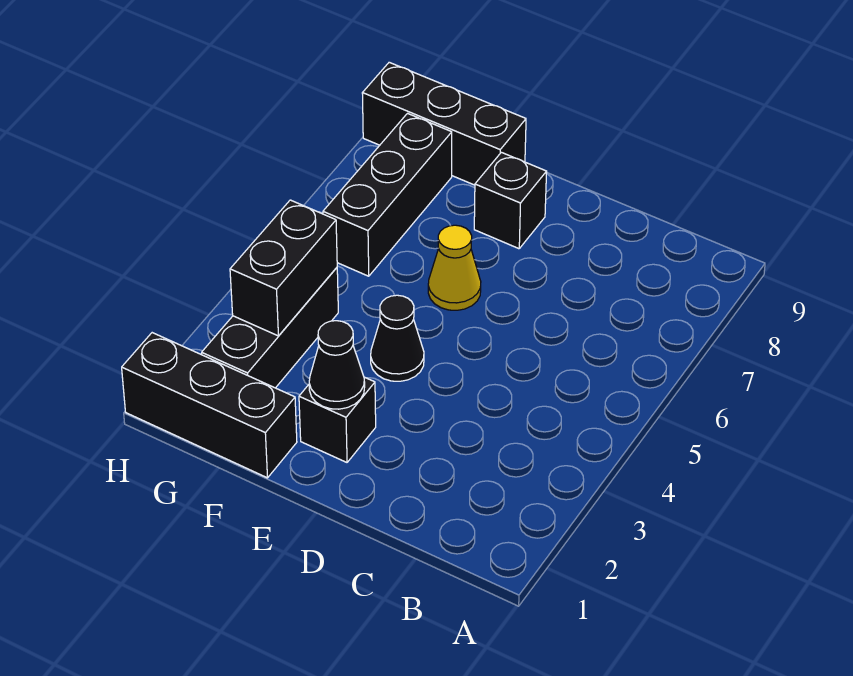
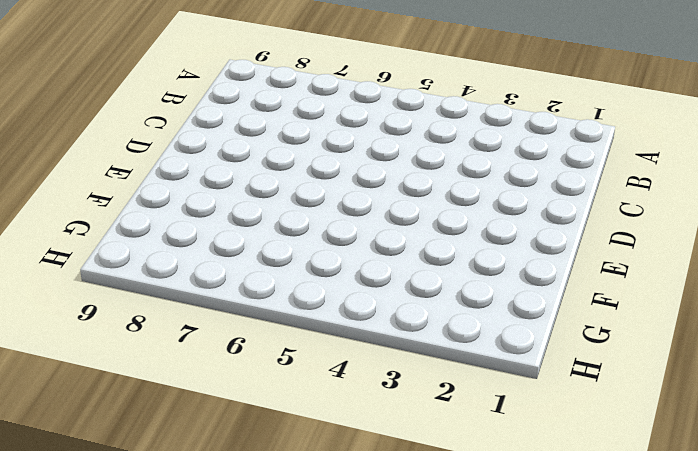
none -> black 1x1 brick [299,377,376,462]
none -> black 1x1 cone [371,295,424,381]

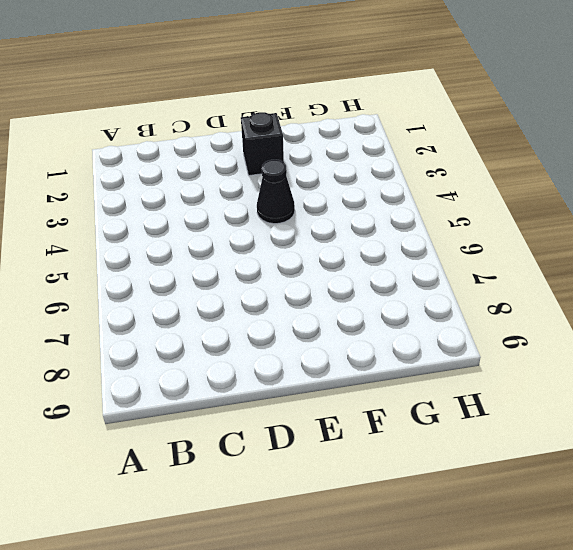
none -> yellow 1x1 cone [428,225,481,310]
none -> black 1x1 brick [474,152,547,249]

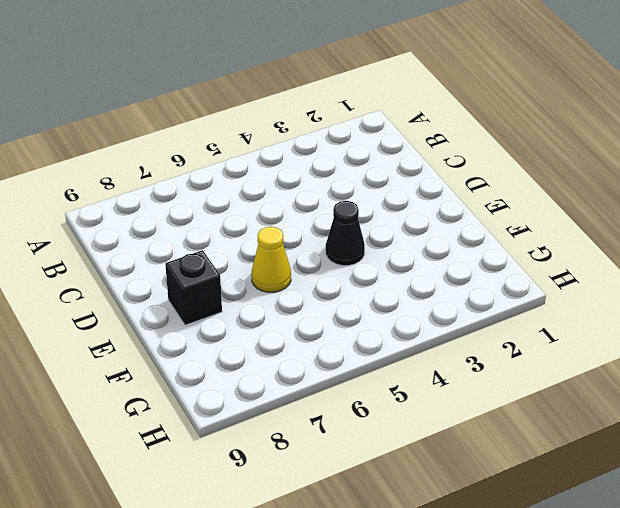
none -> black 1x1 brick [299,377,376,462]
none -> black 1x3 brick [122,333,297,478]

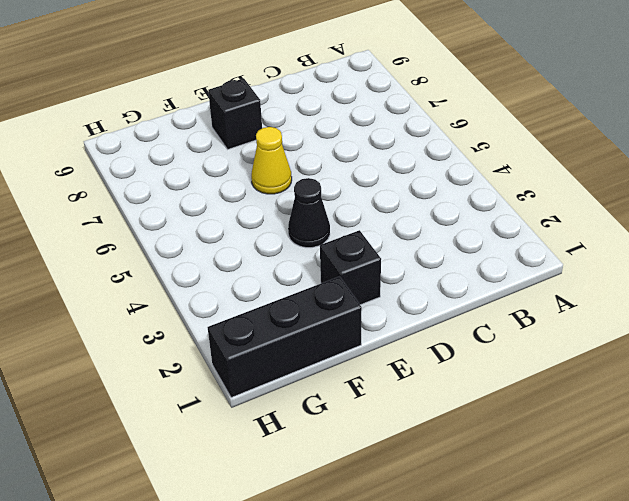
none -> black 1x3 brick [362,62,526,185]
none -> black 1x3 brick [202,268,338,388]

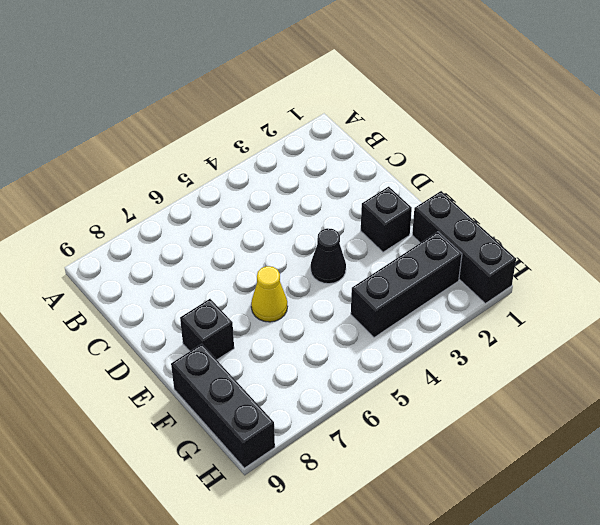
none -> black 1x3 brick [323,113,452,276]
none -> black 1x1 cone [309,321,365,409]

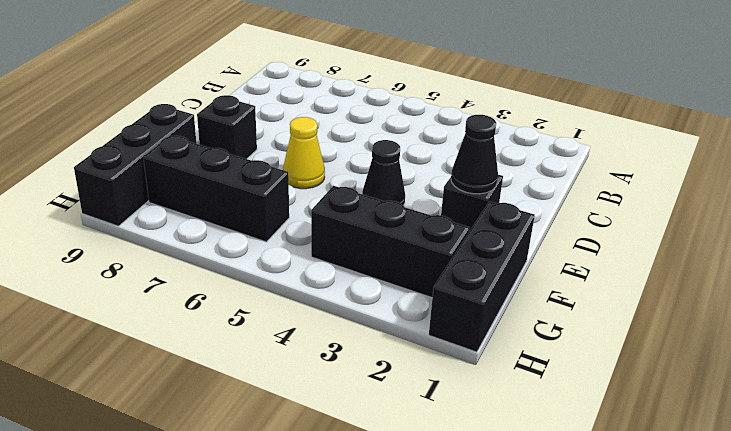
none -> black 1x2 brick [230,200,337,336]

